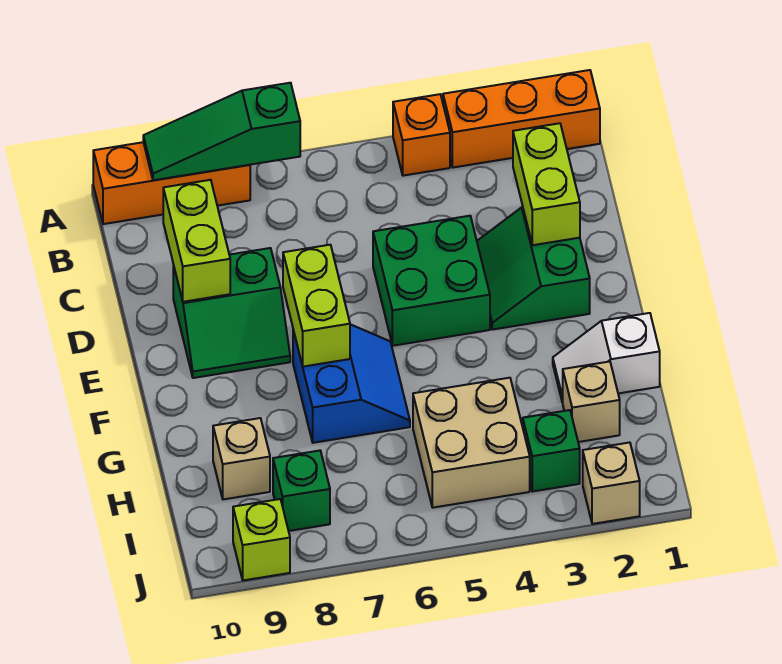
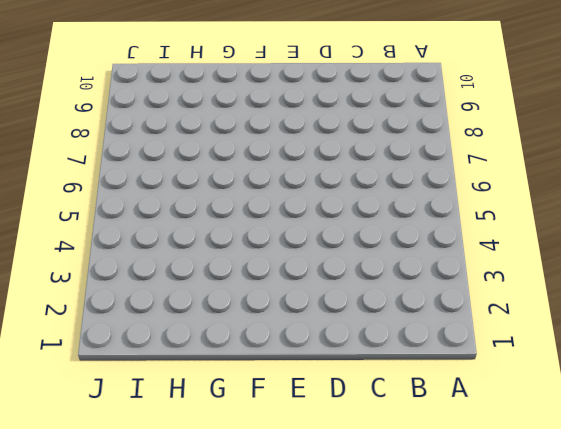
none -> orange 1x3 brick [443,70,600,168]
none -> orange 1x1 brick [393,94,450,176]
none -> orange 1x3 brick [93,142,250,224]

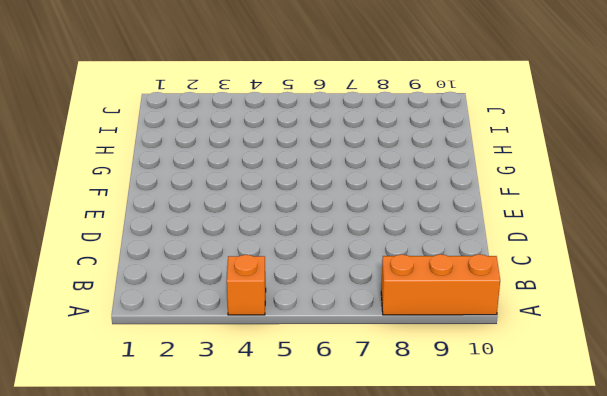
none -> orange 1x3 brick [443,70,600,168]
none -> green 2x2 slope [477,207,590,329]
none -> green 2x2 brick [373,216,490,346]

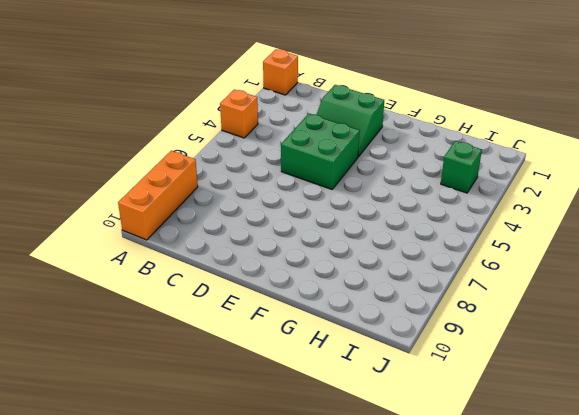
orange 1x1 brick [263,49,298,95] -> orange 1x3 brick [443,70,600,168]
none -> green 2x2 slope [173,248,290,378]
none -> blue 2x2 slope [293,324,410,443]
none -> white 1x2 slope [553,313,660,402]

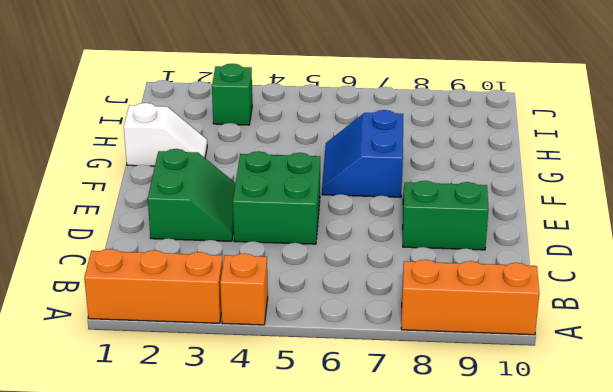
none -> tan 1x1 brick [562,362,620,442]
none -> tan 2x2 brick [413,378,530,508]
none -> tan 1x1 brick [213,418,270,499]

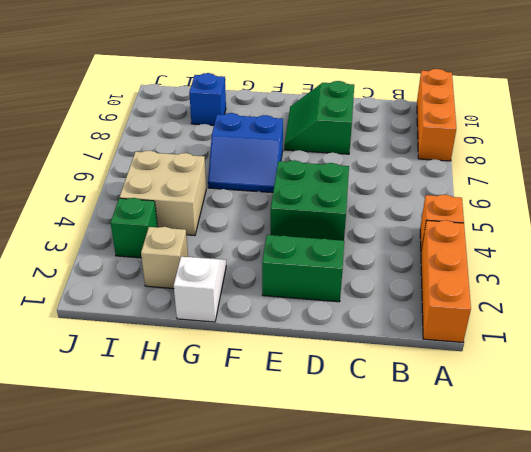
blue 1x1 brick [189,73,226,125] -> tan 1x1 brick [213,418,270,499]
none -> green 1x1 brick [273,451,330,531]
none -> tan 1x1 brick [583,442,640,524]
none -> lime 1x1 brick [233,499,290,580]

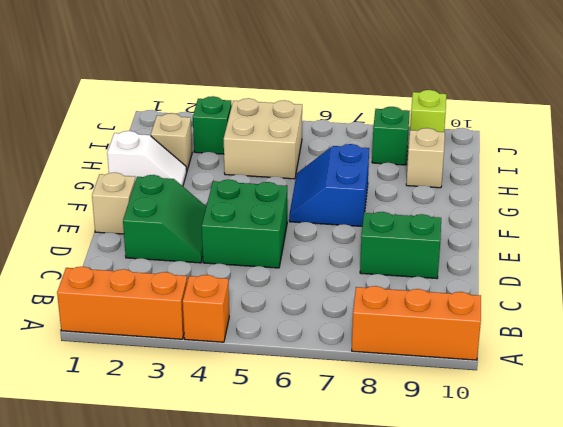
tan 1x1 brick [92,172,135,234] -> tan 1x1 brick moved to [583,442,640,524]
none -> green 1x3 slope [143,83,300,180]
none -> lime 1x2 brick [513,123,580,245]
none -> lime 1x2 brick [163,180,230,302]

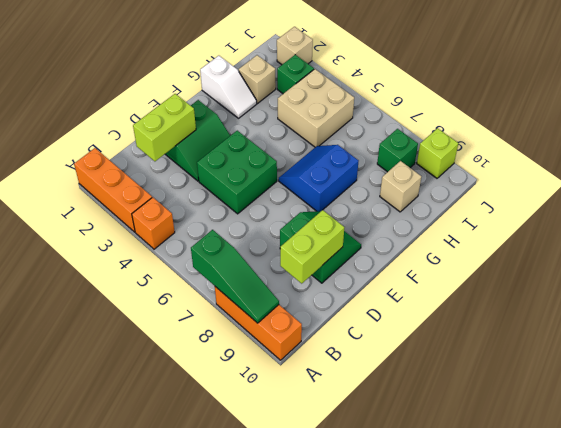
none -> lime 1x2 brick [283,245,350,367]

